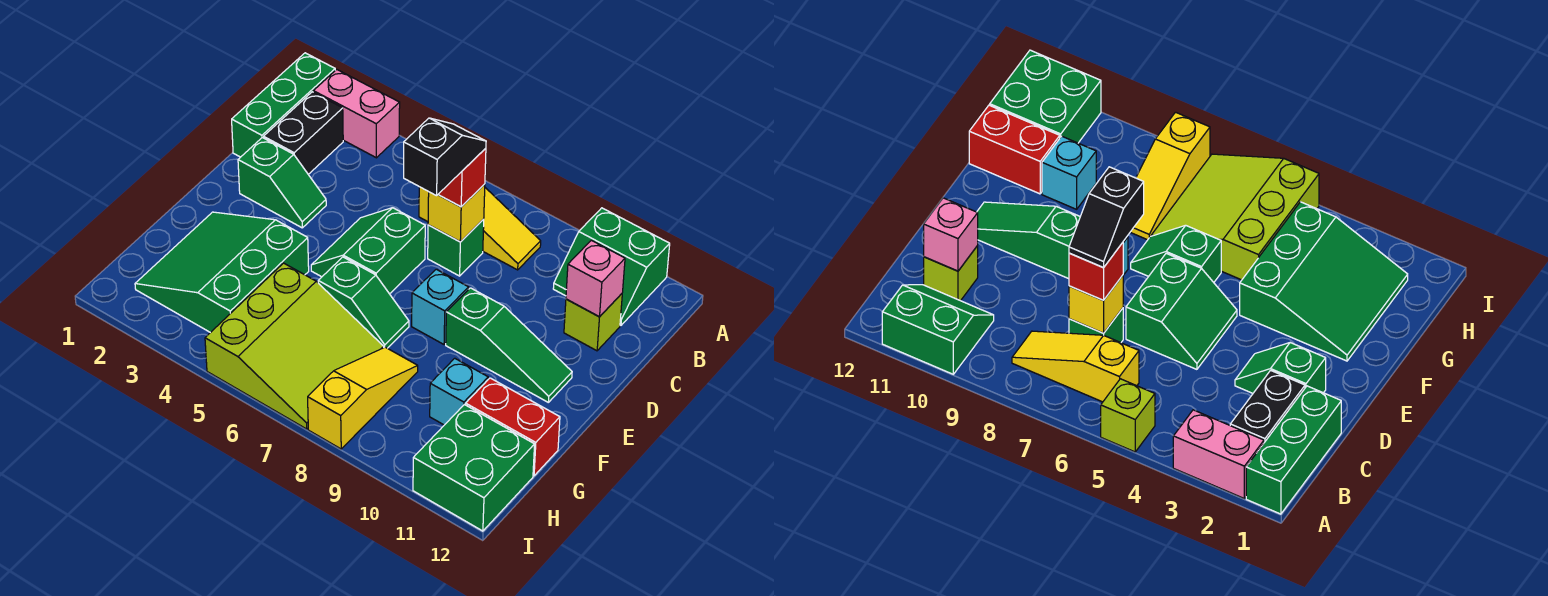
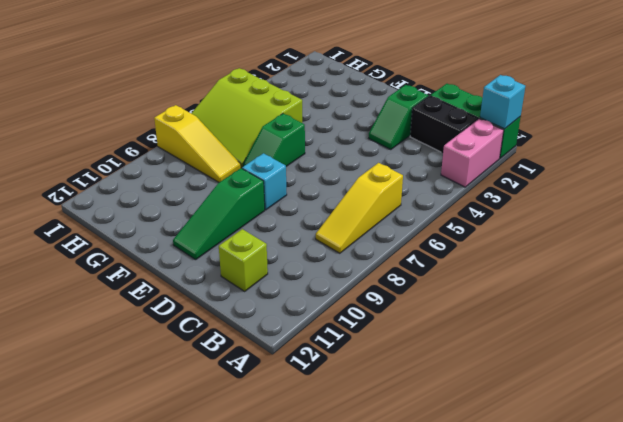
cyan 1x1 brick [480,75,525,129] -> cyan 1x1 brick moved to [430,358,488,425]
none -> lime 1x1 brick [1101,379,1155,452]
none -> green 2x2 slope [553,208,670,325]
none -> green 1x1 brick [428,219,484,276]

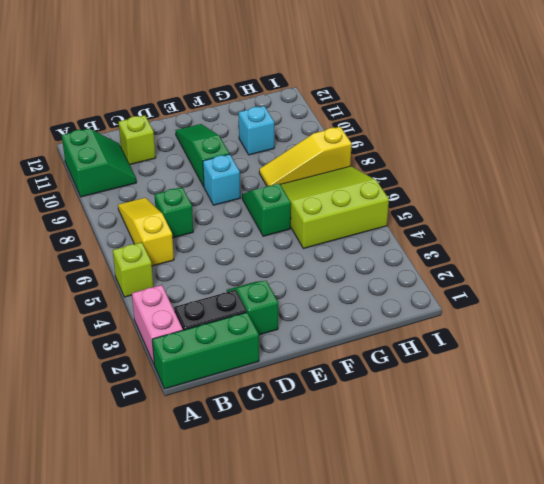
none -> green 2x2 slope [311,208,425,294]
none -> green 3x3 slope [135,212,309,333]
none -> red 1x2 brick [466,378,560,476]

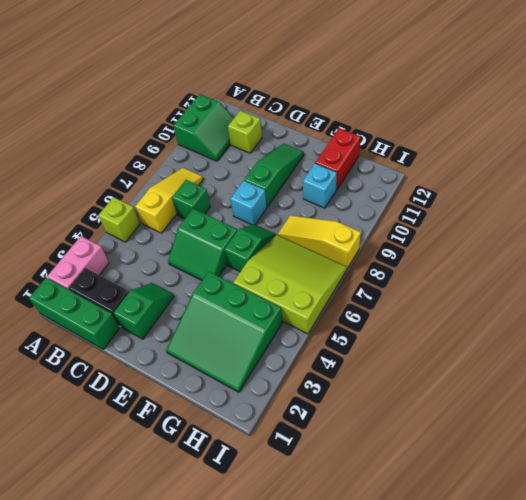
none -> green 2x2 brick [413,405,535,531]
none -> yellow 1x1 brick [428,184,485,242]
none -> pink 1x1 brick [566,240,625,317]

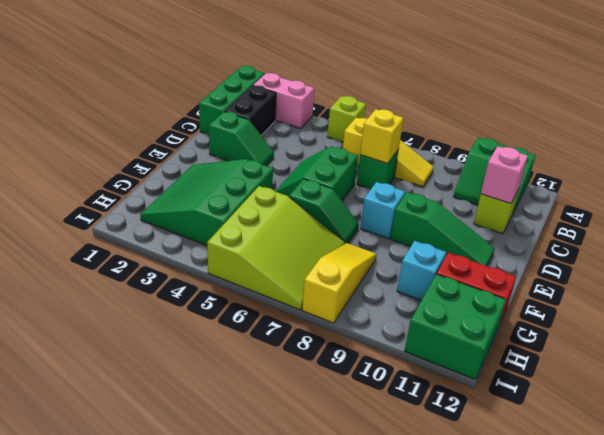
none -> red 1x1 brick [438,148,486,207]
none -> black 1x2 slope [404,118,486,196]

